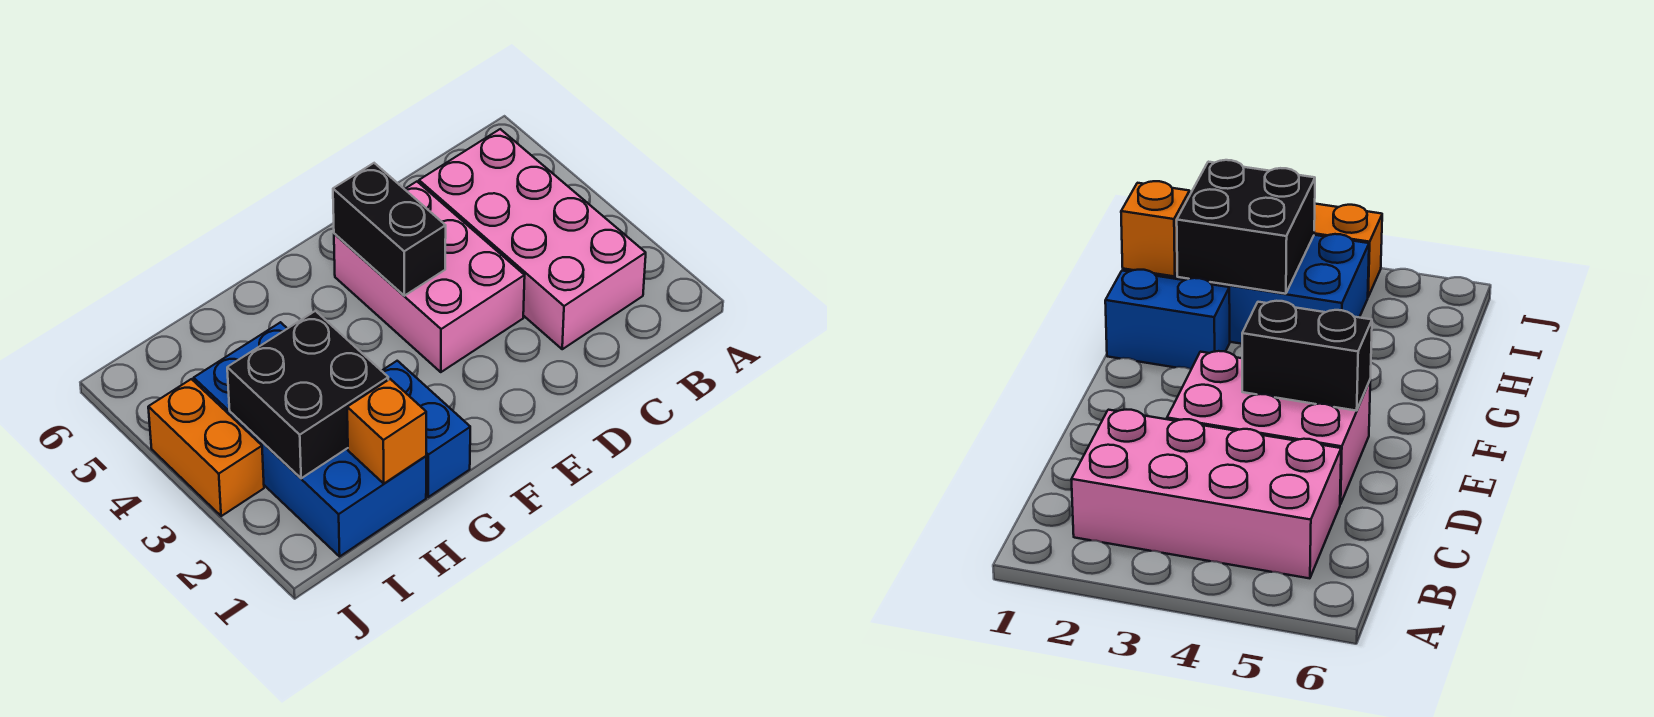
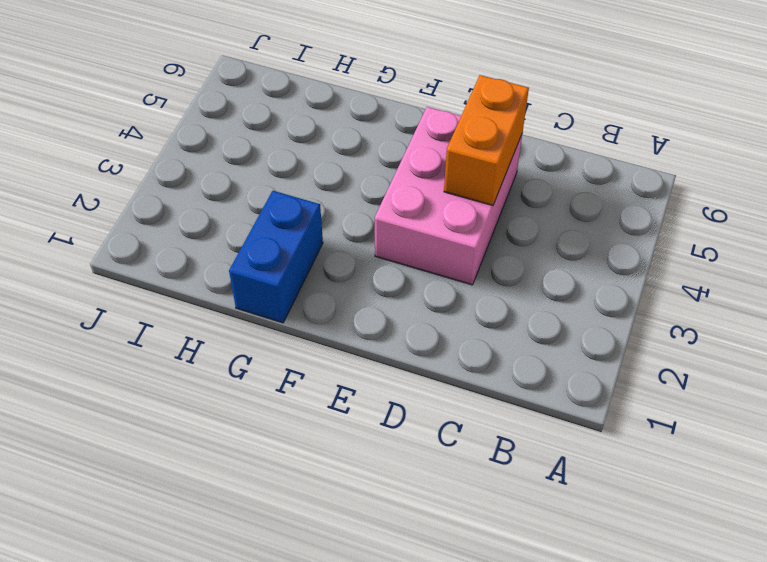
orange 1x2 brick [444,75,529,205] -> orange 1x2 brick moved to [148,379,264,516]
none -> pink 2x4 brick [419,129,646,349]
none -> blue 2x4 brick [194,322,426,556]

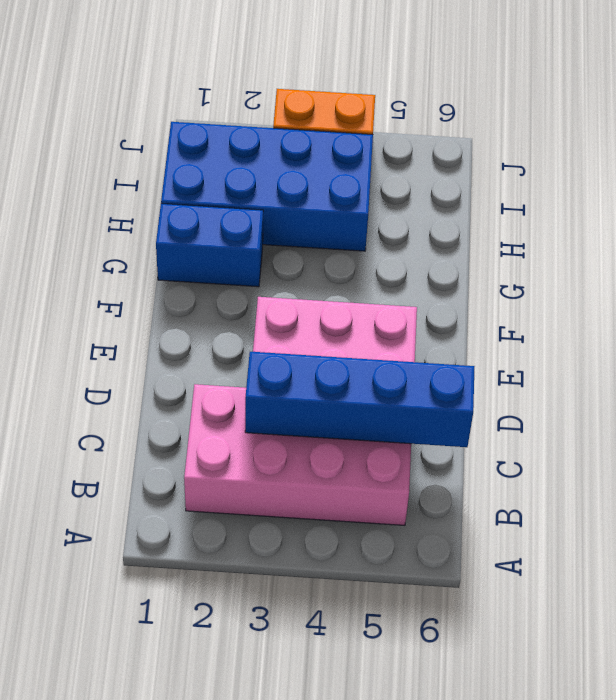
blue 1x4 brick [245,352,475,447] -> none
none -> black 1x2 brick [333,163,446,296]
none -> orange 1x1 brick [347,379,426,484]

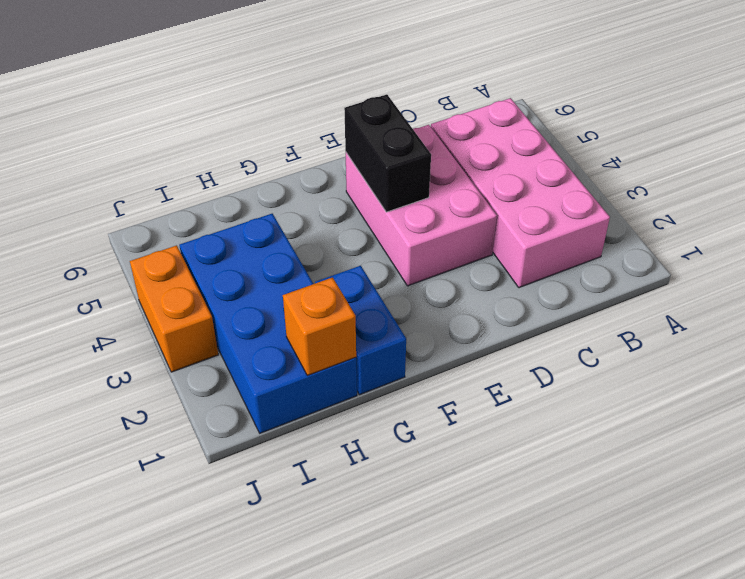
none -> black 2x2 brick [227,311,388,478]

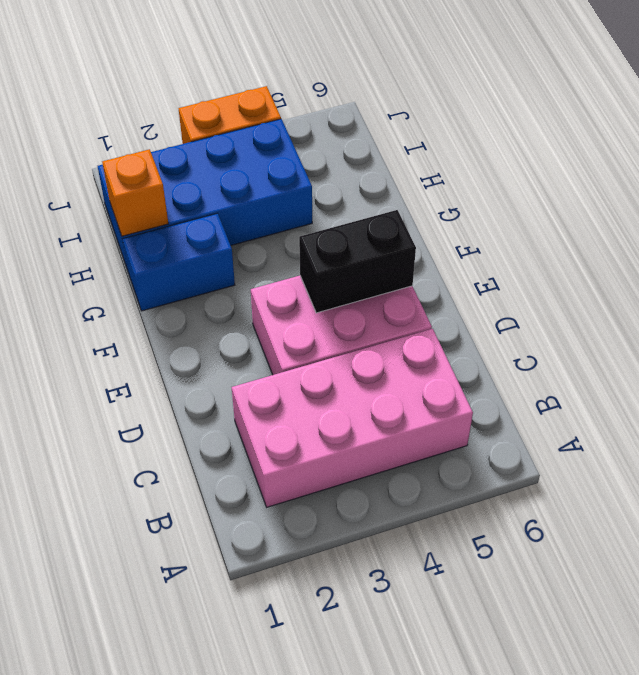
none -> black 2x2 brick [227,311,388,478]

